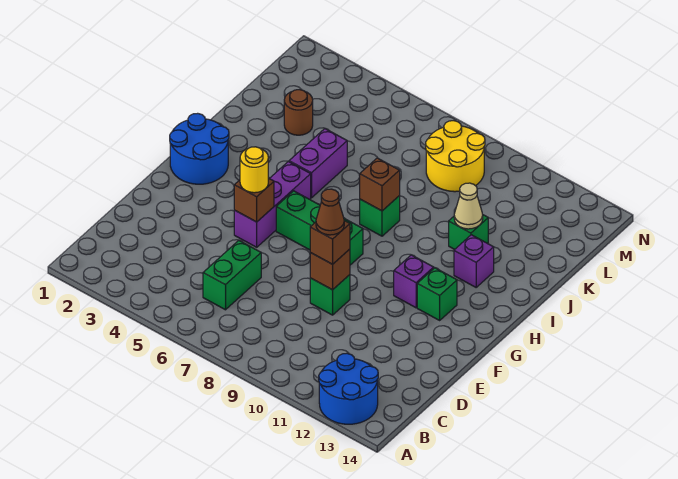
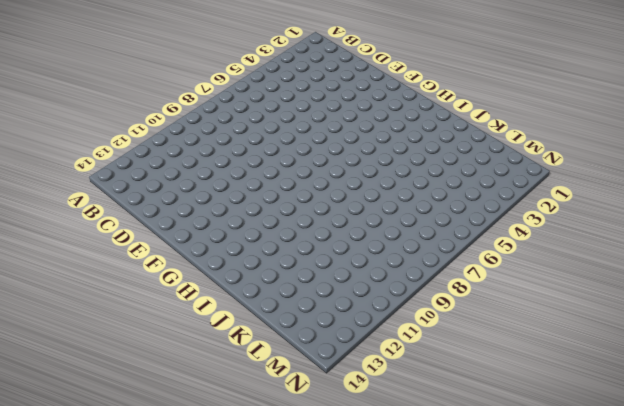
none -> blue 2x2 round brick [319,354,378,424]
none -> green 1x2 brick [203,241,261,310]
none -> green 1x1 brick [310,275,350,315]

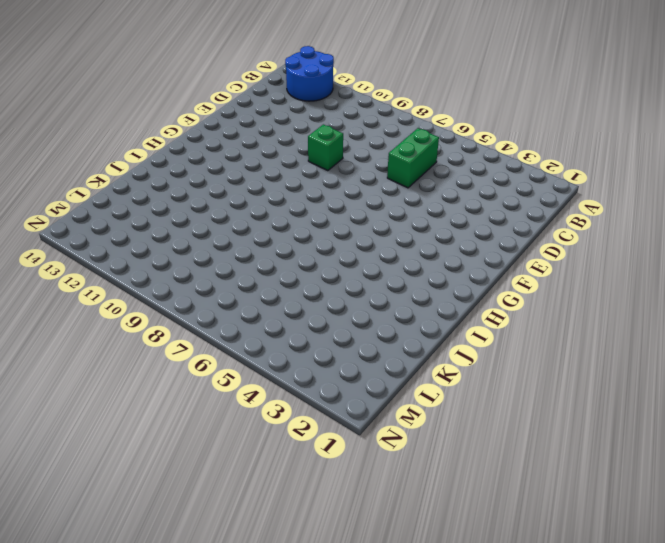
none -> purple 1x3 brick [234,162,311,247]
none -> blue 2x2 round brick [170,113,229,184]
none -> green 1x3 brick [276,191,363,265]

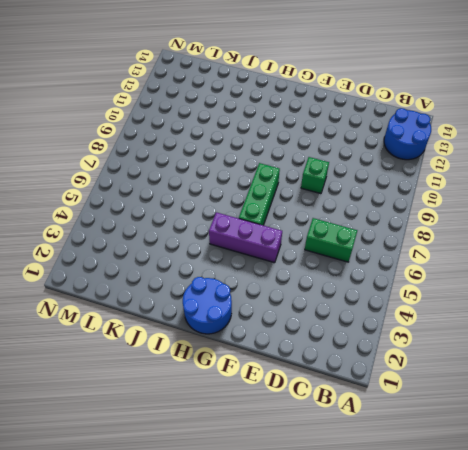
none -> purple 1x1 brick [394,255,434,308]
none -> green 1x1 brick [417,268,457,320]
none -> purple 1x2 brick [289,129,347,198]

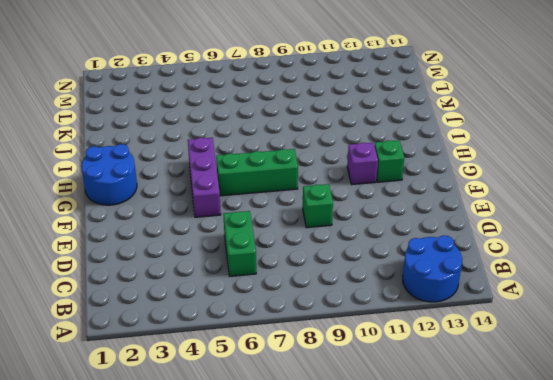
none -> purple 1x2 brick [289,129,347,198]
none -> green 1x1 brick [360,196,400,236]
none -> purple 1x1 brick [454,235,494,287]

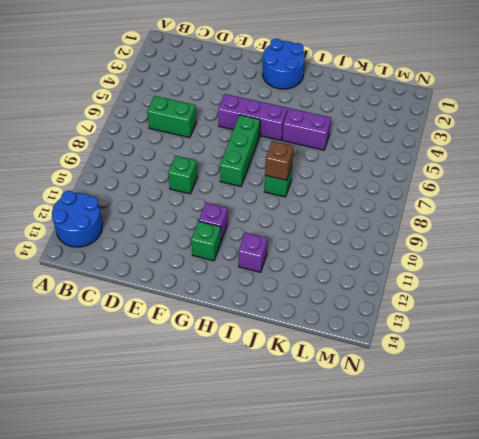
none -> green 1x1 brick [449,215,488,249]
none -> brown 1x1 round brick [284,90,313,135]
none -> yellow 2x2 round brick [426,121,485,192]

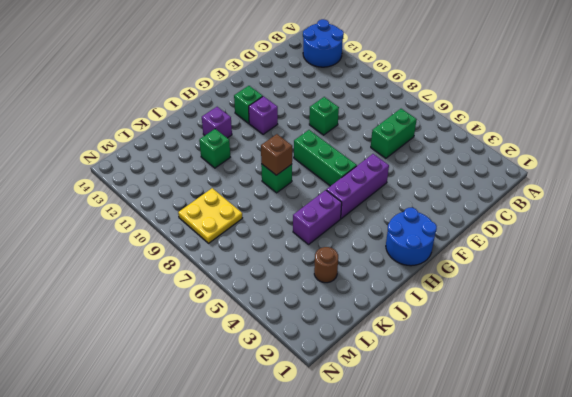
yellow 2x2 plate [178,188,242,243] -> yellow 2x2 round brick [426,121,485,192]
none -> brown 1x1 brick [310,249,350,290]
none -> brown 1x1 brick [234,178,274,222]
none -> tan 1x1 cone [454,183,483,229]

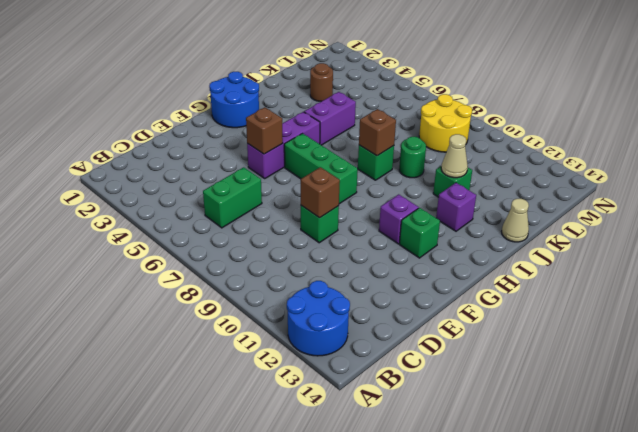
green 1x1 round brick [399,137,426,178] -> none
tan 1x1 cone [502,199,529,242] -> none
none -> brown 1x1 brick [310,221,350,264]
none -> yellow 1x1 round brick [240,147,268,193]
none -> brown 1x1 cone [316,189,344,235]

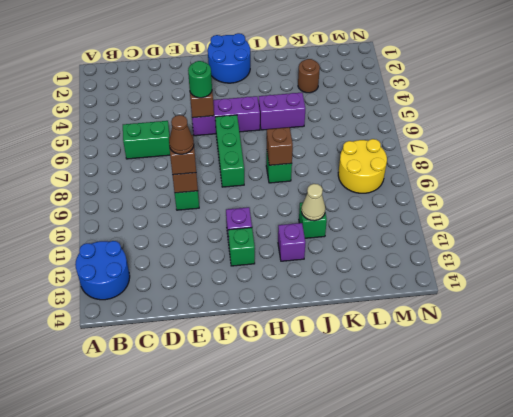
green 1x1 round brick [188,61,212,98] -> yellow 1x1 round brick [240,147,268,193]

